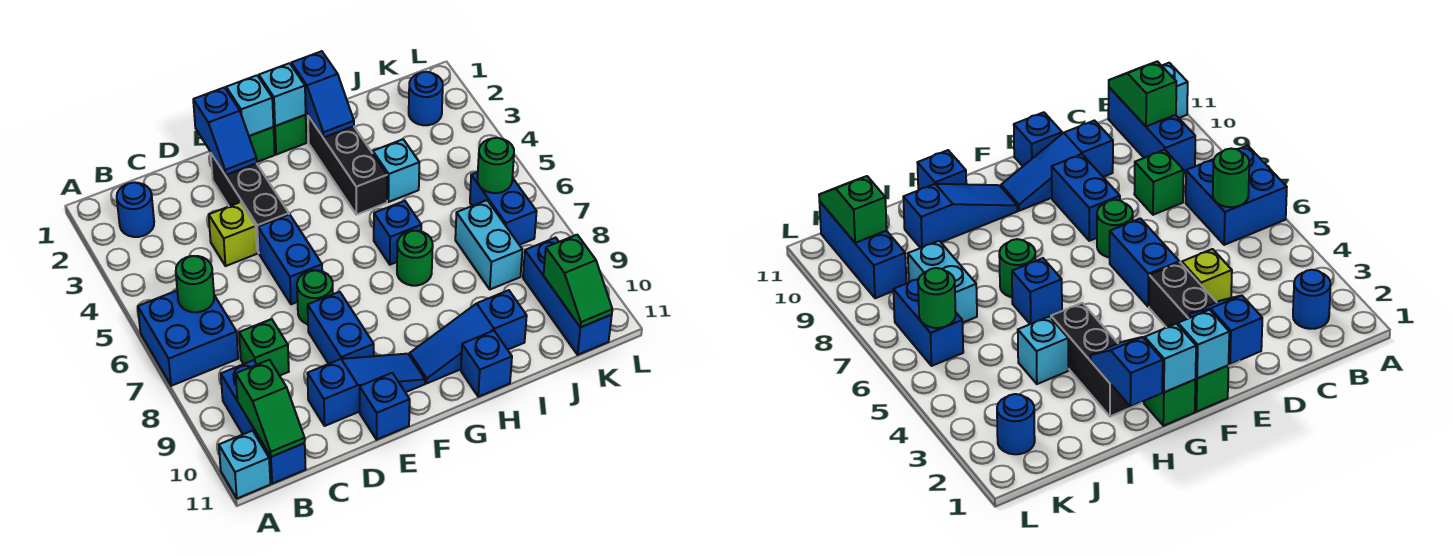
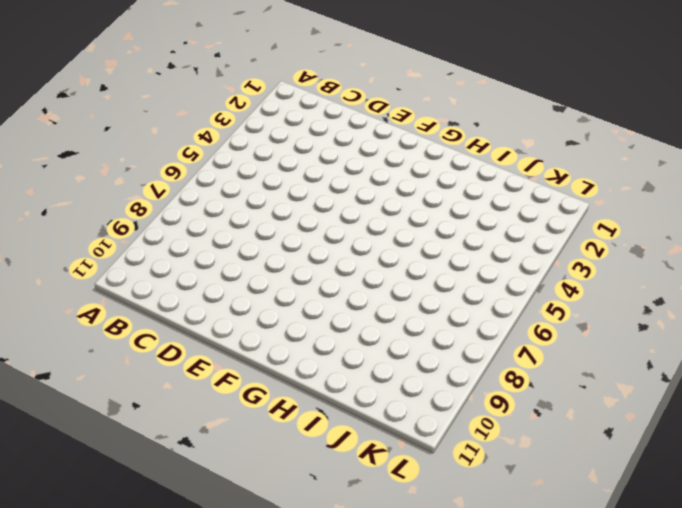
none -> blue 2x2 brick [138,291,238,386]
none -> cyan 1x1 brick [219,431,270,498]
none -> blue 1x1 round brick [117,182,154,237]
none -> blue 1x3 brick [221,360,306,484]

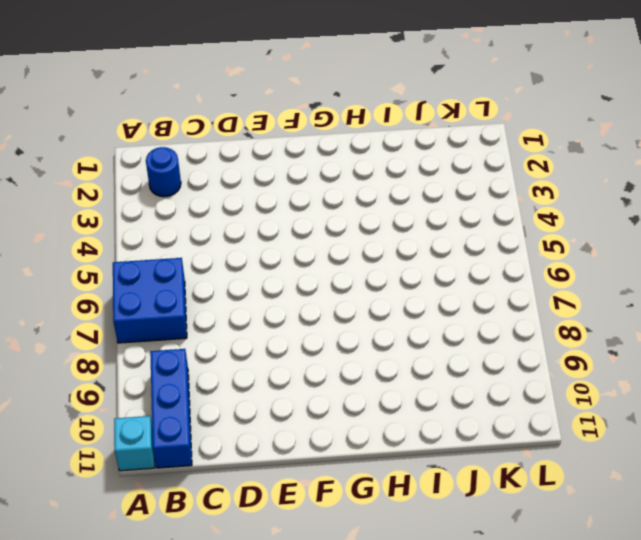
none -> green 1x1 brick [239,319,289,376]
none -> lime 1x1 brick [209,202,257,266]
none -> blue 1x3 slope [307,354,425,426]
none -> black 1x3 brick [211,154,289,253]

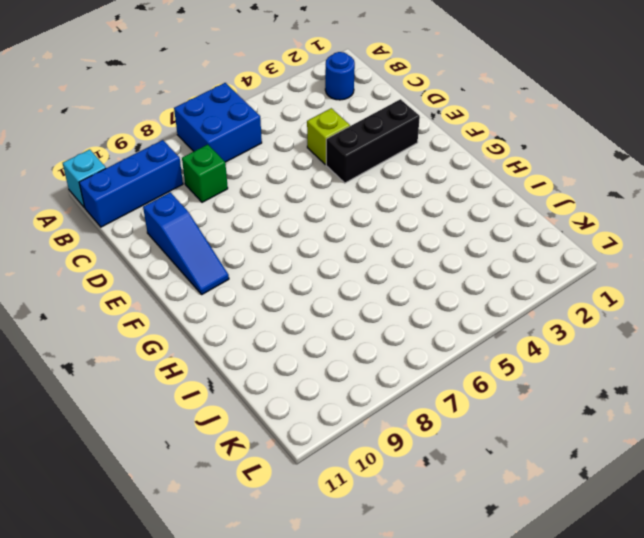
none -> blue 1x2 brick [258,214,322,304]
none -> green 1x1 round brick [297,270,333,324]
none -> blue 1x2 brick [308,292,374,364]
none -> blue 1x1 brick [360,373,410,440]

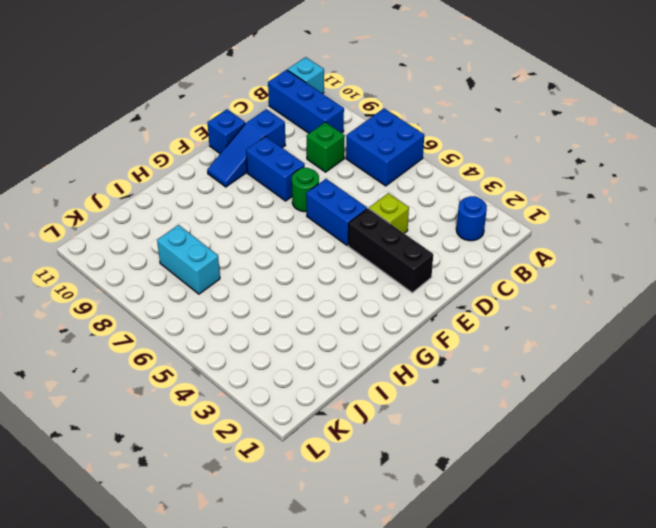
none -> green 1x1 brick [249,127,275,162]
none -> green 1x1 brick [273,115,306,155]
none -> blue 1x3 slope [410,290,527,383]
none -> black 1x3 brick [308,116,387,215]

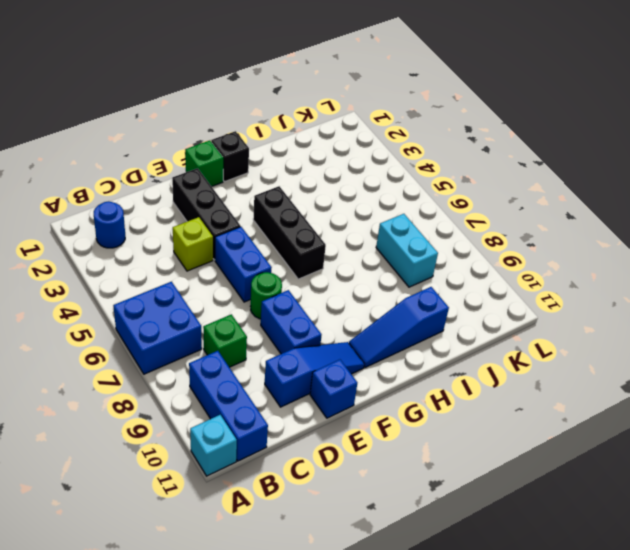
black 1x1 brick [211,131,249,182] -> green 1x1 brick [273,115,306,155]
black 1x3 brick [253,186,326,279] -> black 1x3 brick moved to [308,116,387,215]
none -> blue 1x1 brick [374,201,421,265]
none -> green 1x1 round brick [397,231,433,286]
none -> blue 1x1 brick [461,331,512,397]
none -> cyan 1x1 brick [373,139,419,202]

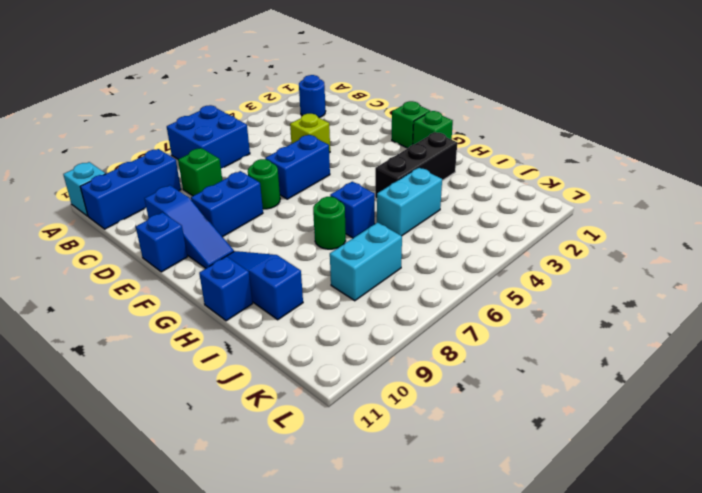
cyan 1x2 brick [377,168,442,236] -> cyan 1x1 brick [373,139,419,202]
none -> black 1x3 brick [211,154,289,253]
none -> blue 1x1 round brick [409,72,443,125]
none -> blue 1x2 brick [470,172,537,245]
none -> blue 1x3 brick [523,238,612,355]

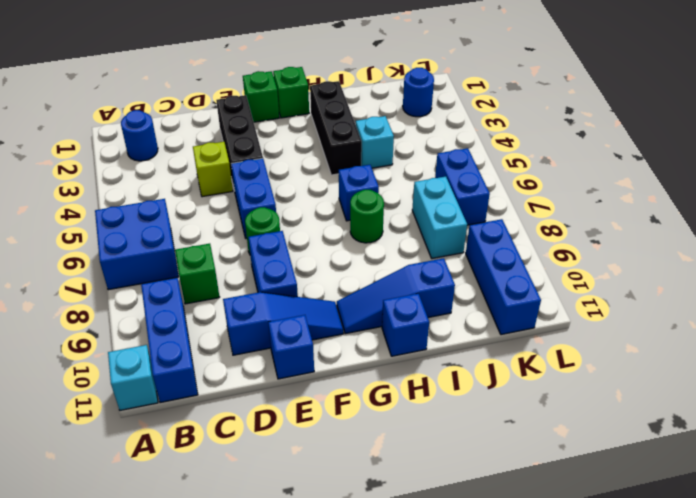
none -> green 1x1 round brick [176,256,214,312]
none -> green 1x2 slope [236,360,305,457]
none -> blue 1x2 slope [193,87,257,175]
none -> cyan 1x1 brick [226,75,273,136]

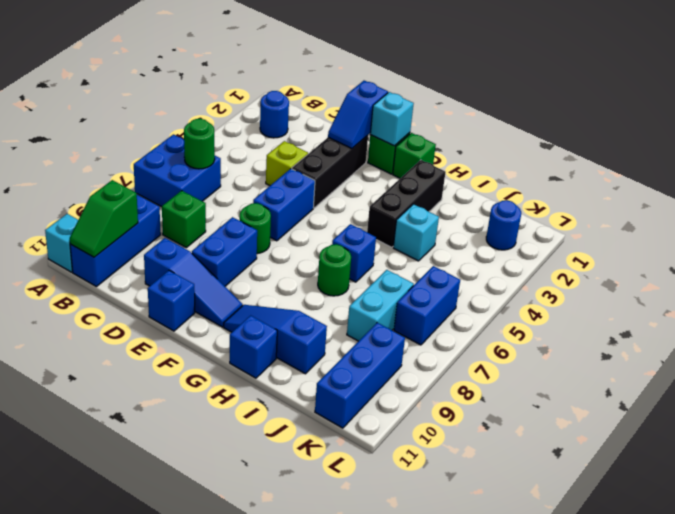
none -> cyan 1x1 brick [259,63,306,126]
none -> blue 1x2 slope [291,51,354,138]
none -> green 1x1 round brick [478,138,514,193]
none -> green 1x2 slope [543,235,612,327]

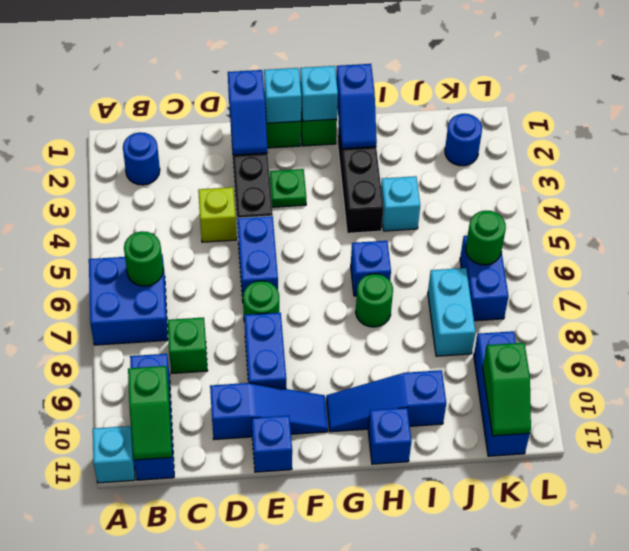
green 1x1 plate [270,169,306,207] -> none

